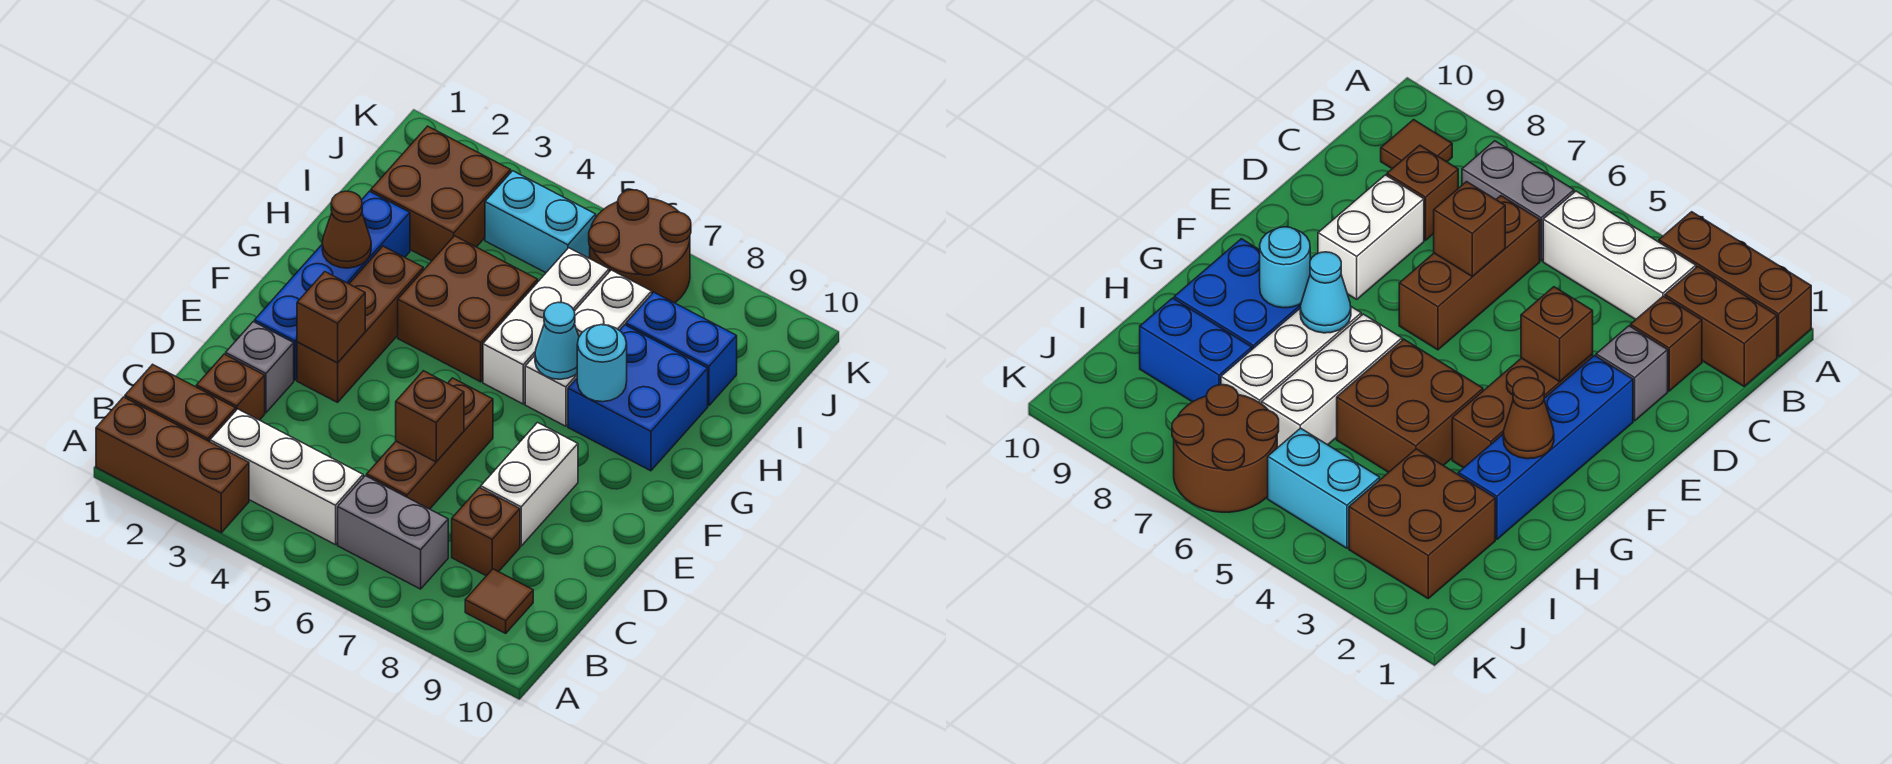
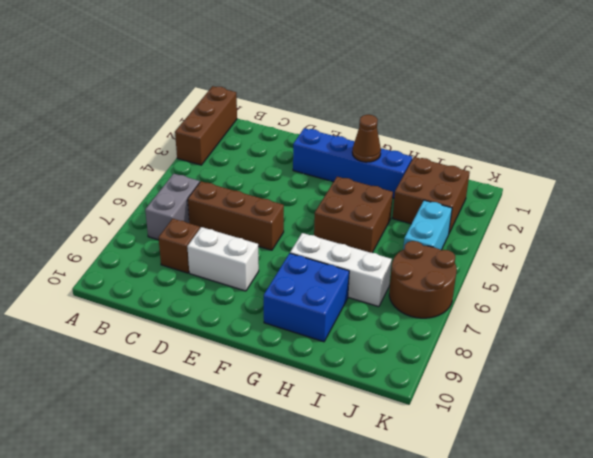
none -> brown 1x2 brick [125,364,236,442]
none -> white 1x3 brick [210,409,363,545]
none -> brown 1x1 tile [465,569,533,633]

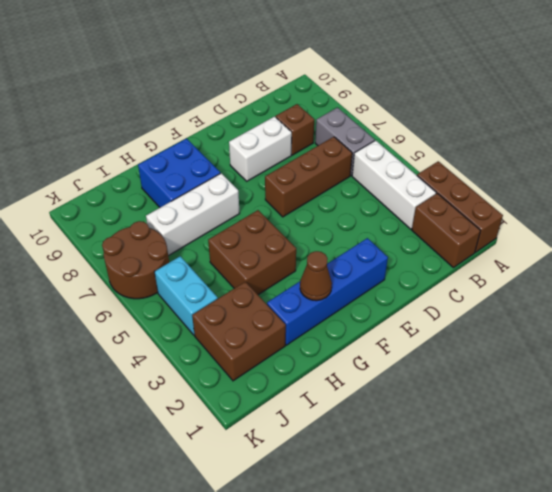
none -> brown 1x1 tile [465,569,533,633]
none -> brown 1x1 brick [196,354,265,420]
none -> grey 1x1 brick [226,322,294,413]

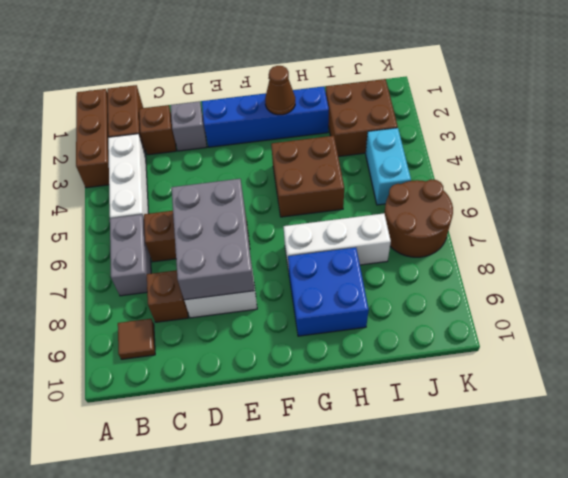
grey 2x3 brick [171,179,255,300] -> brown 1x1 brick [396,371,464,462]
none -> brown 1x3 brick [297,246,423,402]
none -> white 1x3 brick [483,248,609,404]
none -> blue 1x2 brick [626,292,737,406]

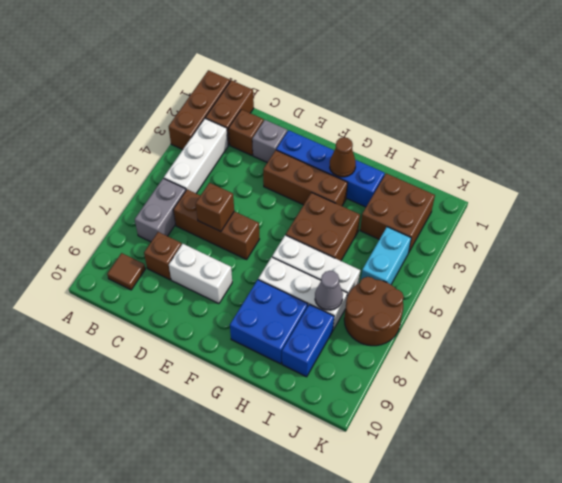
grey 1x1 cone [315,271,343,310] -> none
none -> brown 1x1 brick [297,272,365,363]
none -> cyan 1x1 cone [535,302,579,379]
none -> cyan 1x1 round brick [577,325,627,402]

